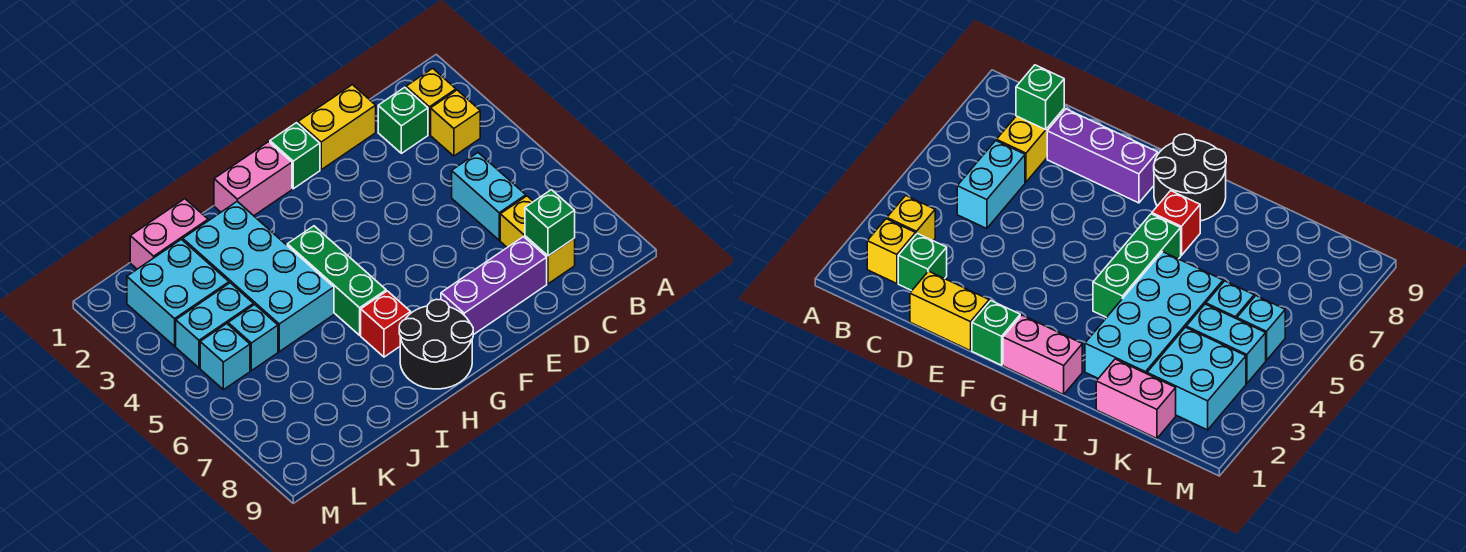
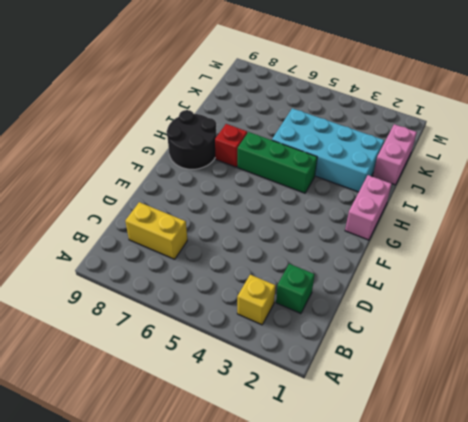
none -> yellow 1x1 brick [406,68,456,134]
none -> cyan 1x2 brick [452,153,526,240]
none -> yellow 1x2 brick [298,85,376,170]

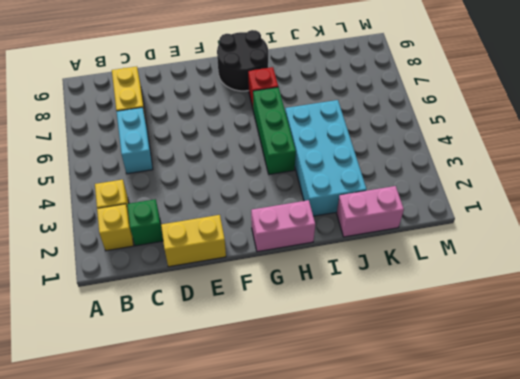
none -> purple 1x3 brick [441,237,547,335]
none -> green 1x1 brick [270,123,320,189]
none -> cyan 2x2 brick [127,239,229,346]

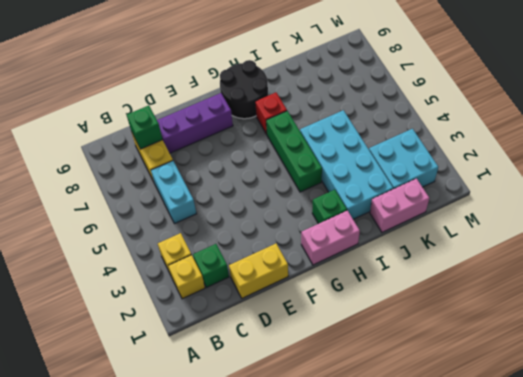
green 1x1 brick [312,190,347,224] -> green 1x1 brick moved to [270,123,320,189]
none -> cyan 1x2 brick [176,283,254,368]
none -> cyan 1x1 brick [228,305,278,371]
none -> cyan 1x1 brick [200,324,250,390]

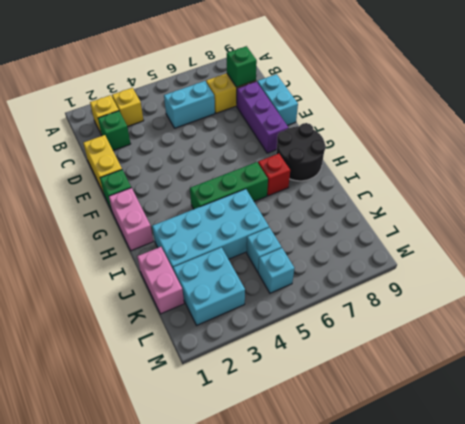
cyan 1x2 brick [257,74,298,125] -> cyan 1x2 brick moved to [176,283,254,368]

